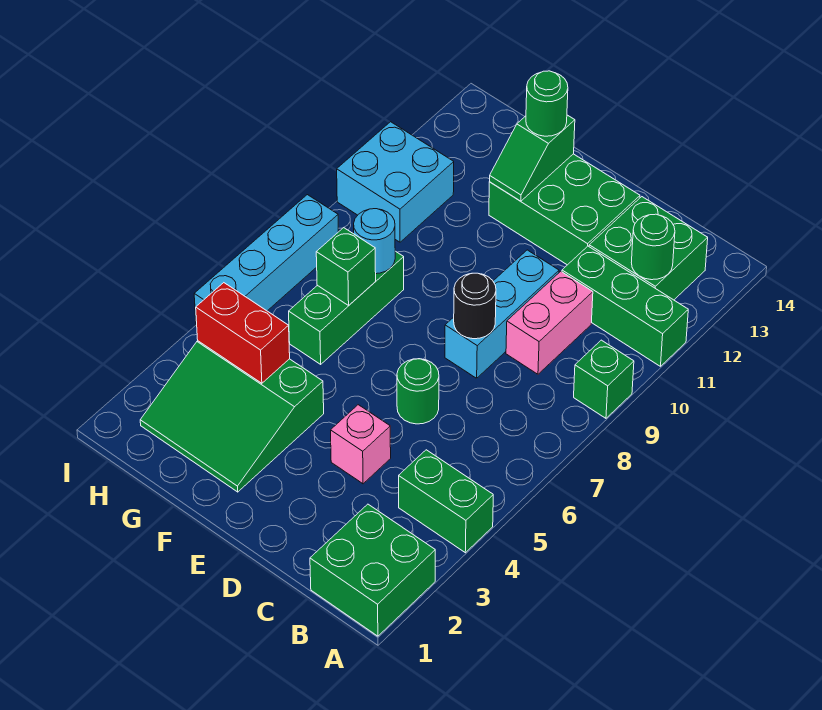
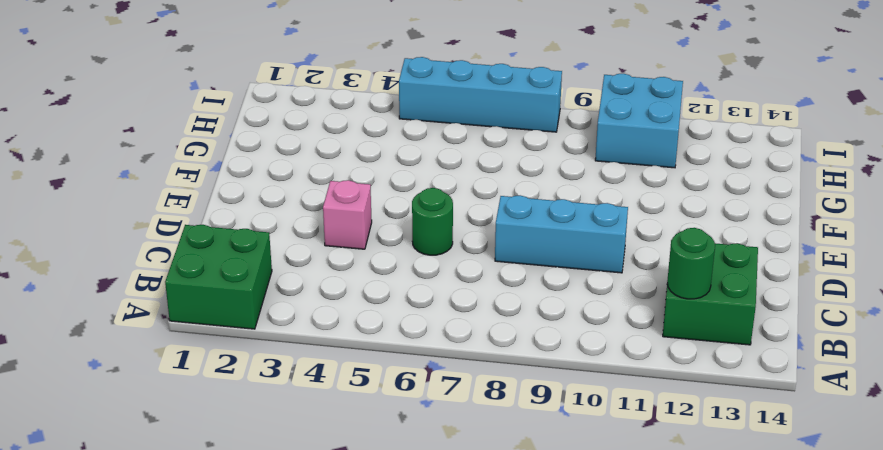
none -> green 1x2 brick [399,450,493,553]
none -> green 1x1 brick [574,340,634,418]
none -> green 1x3 brick [562,246,688,366]

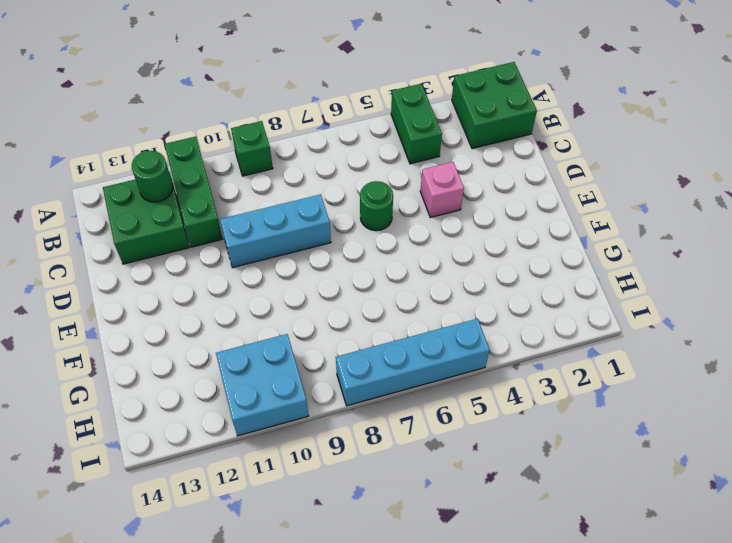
none -> pink 1x2 brick [506,271,593,374]
none -> green 2x3 brick [489,154,640,265]
none -> green 3x3 slope [140,341,324,492]

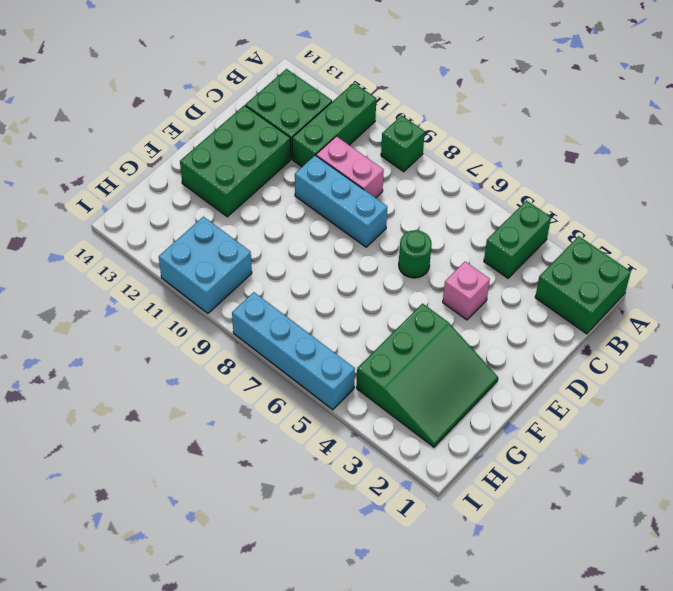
none -> green 1x3 brick [289,251,404,364]
none -> green 1x1 round brick [631,214,675,280]
none -> black 1x1 round brick [454,273,496,339]

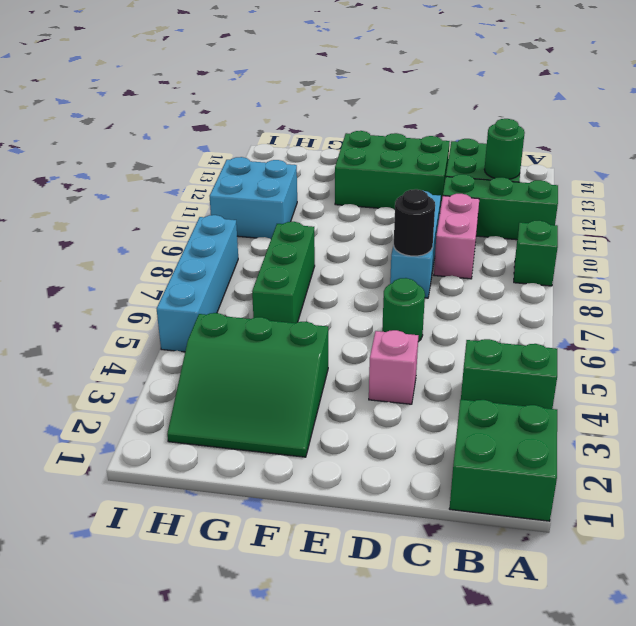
none -> green 1x2 slope [489,115,575,201]
none -> red 1x2 brick [196,283,290,383]
none -> green 1x1 brick [316,228,376,305]

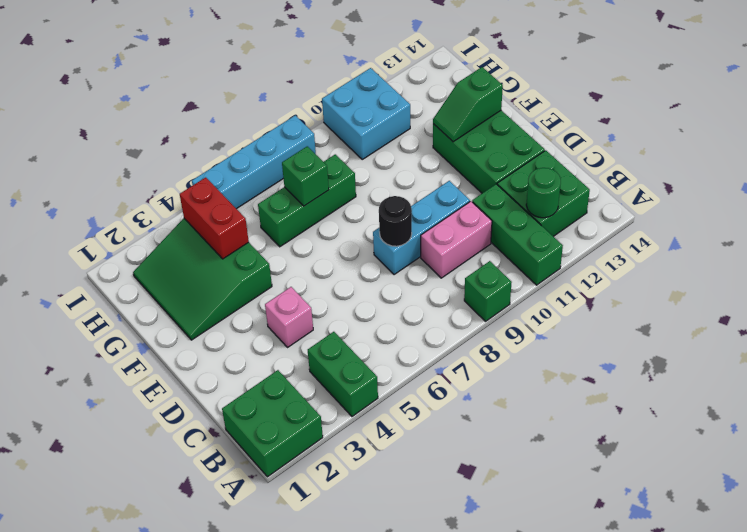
none -> green 1x1 round brick [397,359,439,424]
none -> cyan 1x1 round brick [354,209,395,274]
none -> green 1x1 round brick [526,71,568,136]

